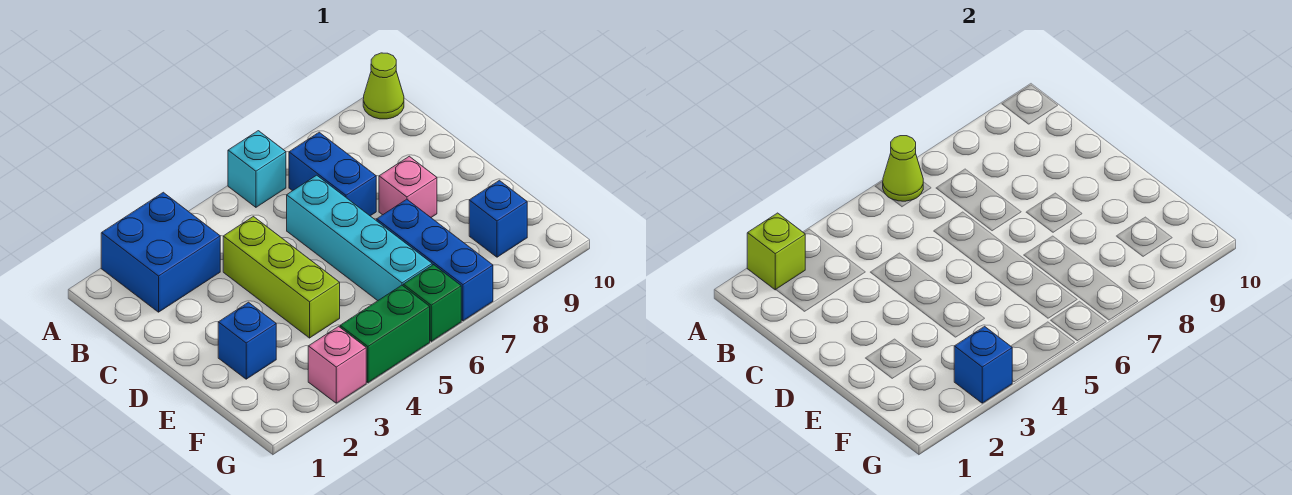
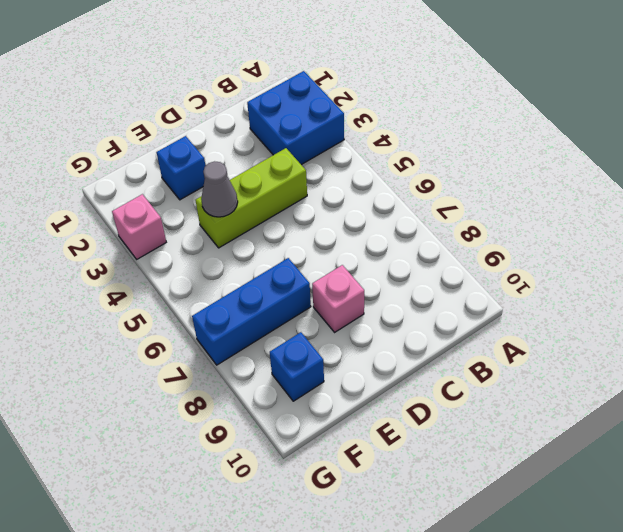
grey 1x1 cone [201,161,238,217] -> none
none -> cyan 1x1 brick [228,131,286,207]
none -> lime 1x1 cone [363,53,404,119]
none -> blue 1x2 brick [289,132,376,216]

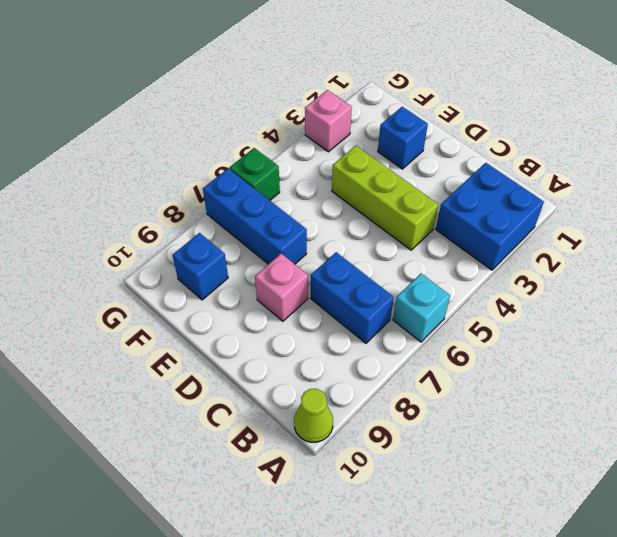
none -> cyan 1x4 brick [287,175,432,301]
none -> green 1x2 brick [340,285,430,383]
none -> lime 1x1 brick [747,213,805,290]

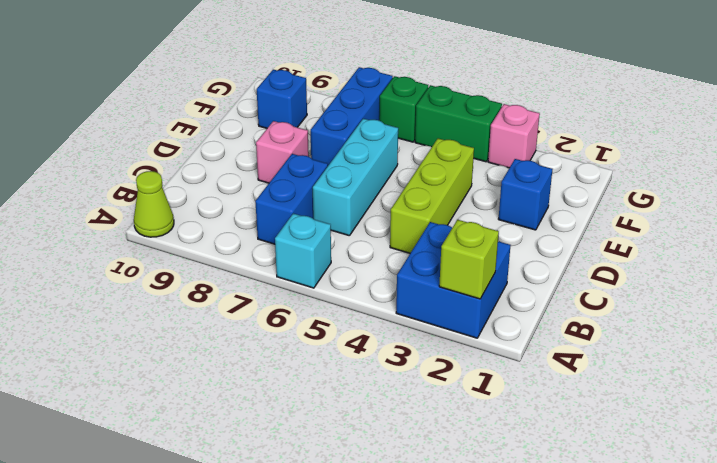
cyan 1x3 brick [313,119,398,236] -> cyan 1x4 brick [287,175,432,301]
none -> lime 1x1 cone [883,136,923,201]
none -> blue 1x1 brick [954,326,1012,403]

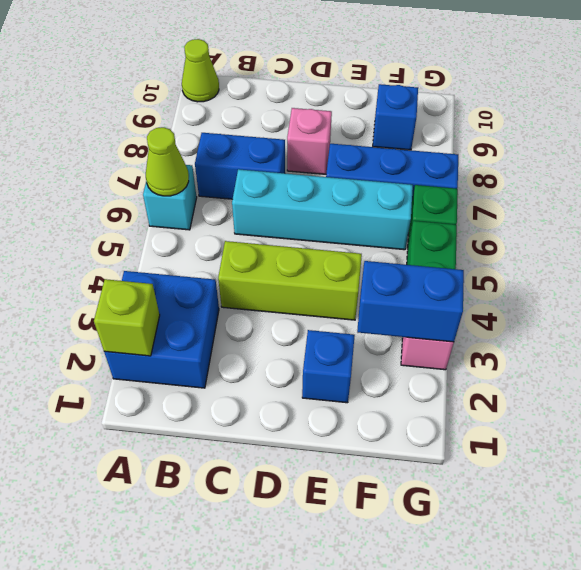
blue 1x2 brick [357,261,464,342] -> blue 1x1 brick [954,326,1012,403]

